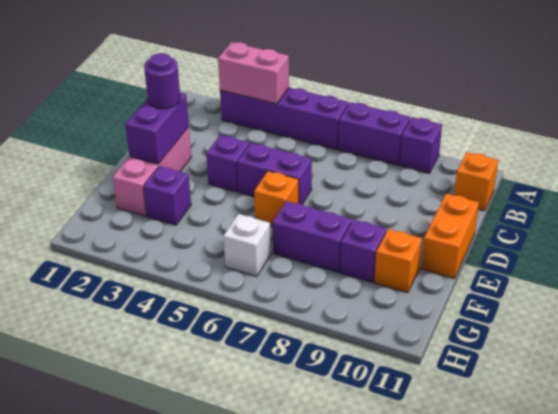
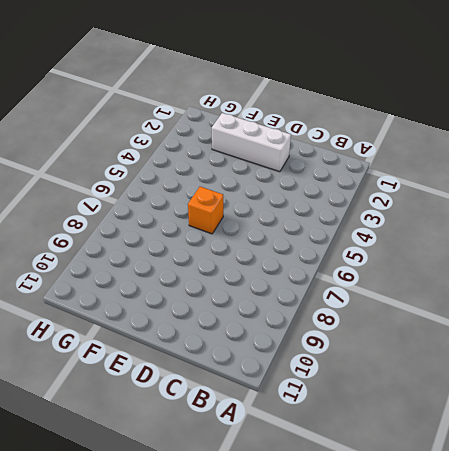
white 1x3 brick [212,113,291,172] -> pink 1x3 brick [113,127,191,216]
none -> purple 1x4 brick [220,88,349,150]
none -> purple 1x2 brick [338,102,410,165]
none -> purple 1x1 brick [400,117,442,173]

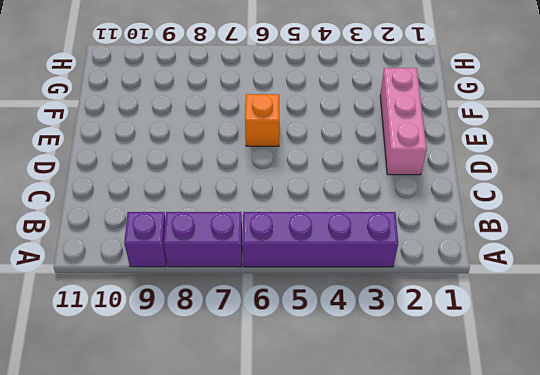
none -> orange 1x1 brick [454,152,498,211]
none -> purple 1x1 brick [206,135,249,192]
none -> purple 1x2 brick [237,143,312,204]

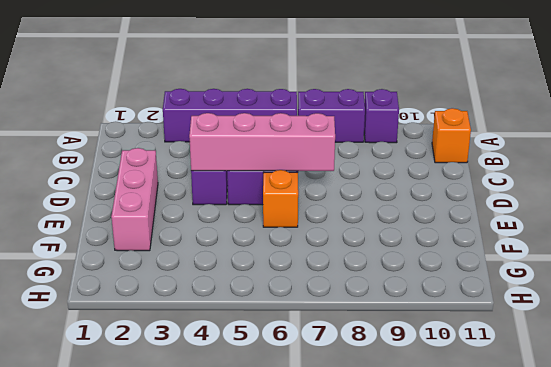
pink 1x4 brick [189,113,335,171] -> none
none -> orange 1x2 brick [421,194,479,278]
none -> purple 1x1 brick [143,166,191,225]
none -> purple 1x2 brick [272,201,352,272]

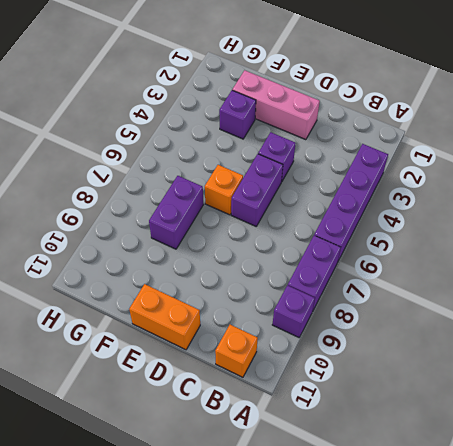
none -> purple 1x1 brick [340,220,387,282]
none -> orange 1x1 brick [374,229,422,293]
none -> white 1x1 brick [223,214,271,276]

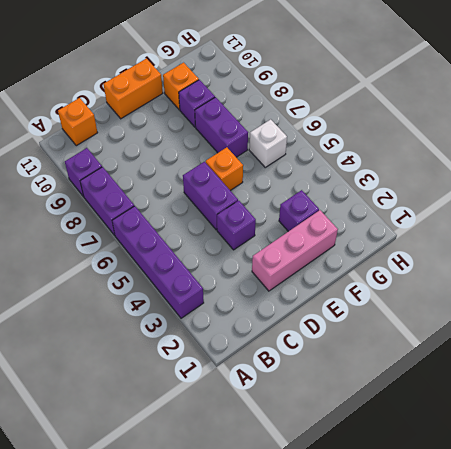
none -> pink 1x2 brick [218,42,289,104]
none -> purple 1x2 brick [125,93,189,164]
none -> purple 1x1 round brick [144,53,180,109]

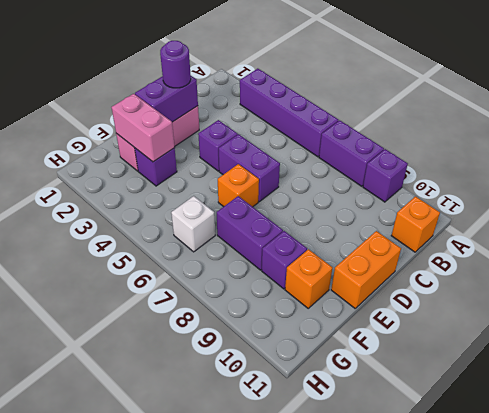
pink 1x2 brick [112,94,175,162] -> pink 1x2 brick moved to [218,42,289,104]

